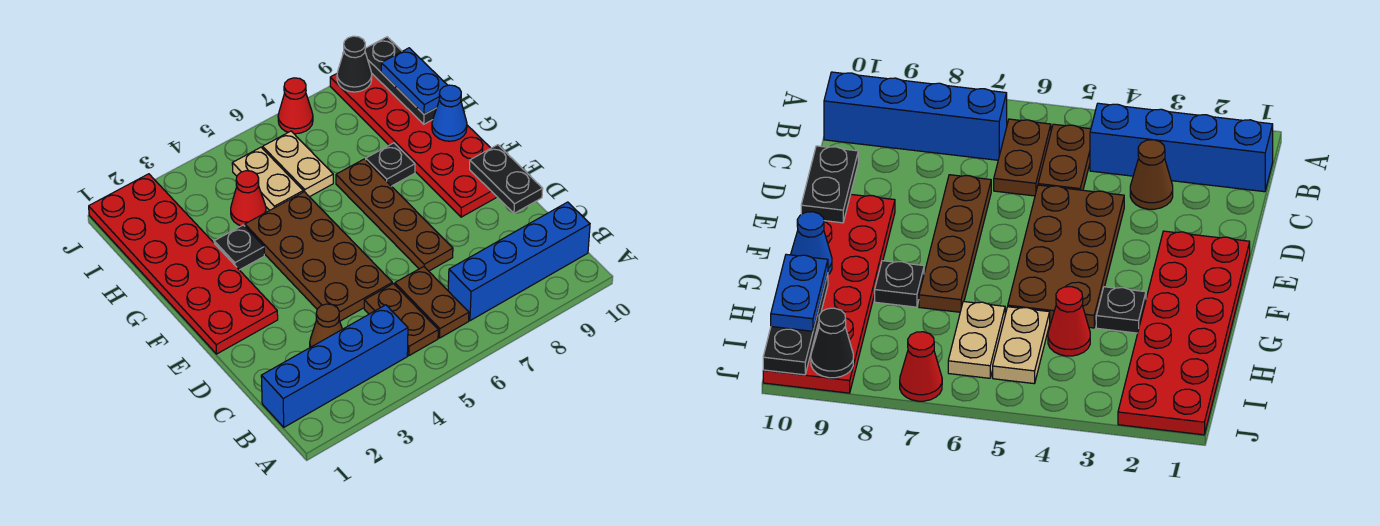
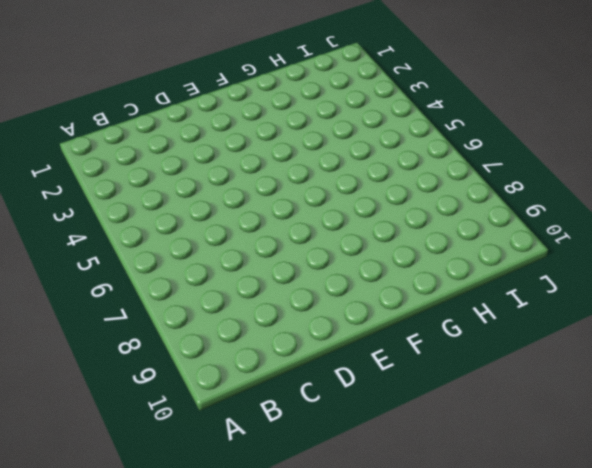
none -> blue 1x4 brick [261,305,408,427]
none -> brown 1x2 plate [364,284,438,356]
none -> brown 1x2 plate [395,267,469,338]

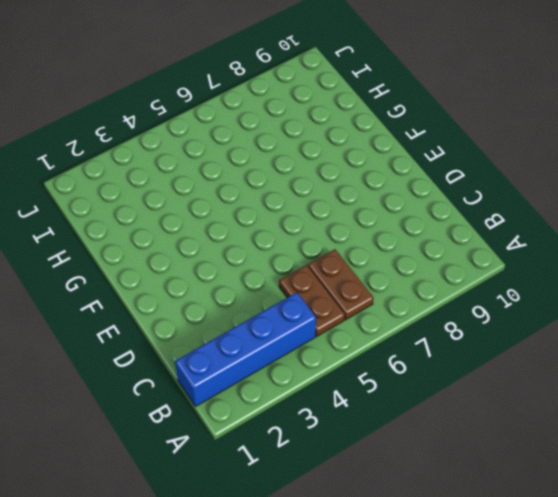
none -> blue 1x4 brick [448,202,590,321]
none -> brown 1x1 cone [310,304,342,347]
none -> brown 2x4 plate [245,192,392,321]

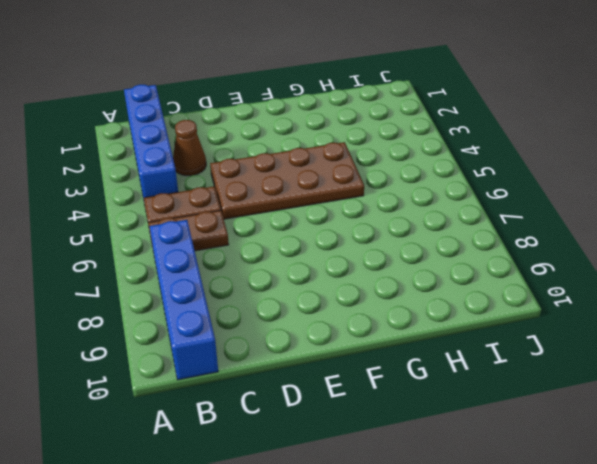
none -> brown 1x4 plate [336,159,453,271]
none -> red 2x6 plate [89,174,278,354]
none -> red 2x6 plate [330,74,497,217]

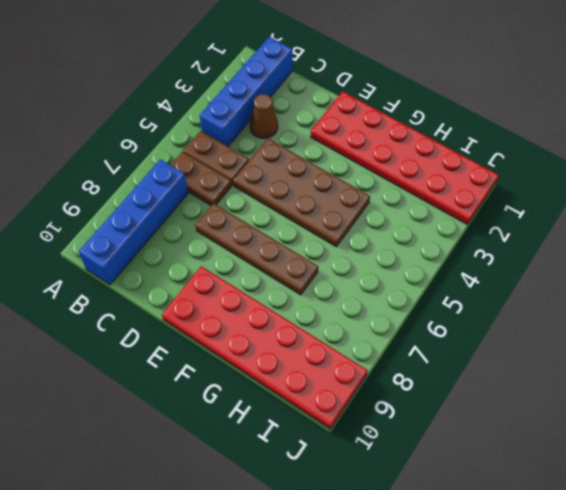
none -> black 1x1 plate [214,225,264,270]
none -> black 1x1 plate [366,143,415,186]
none -> red 1x1 cone [231,171,266,226]

